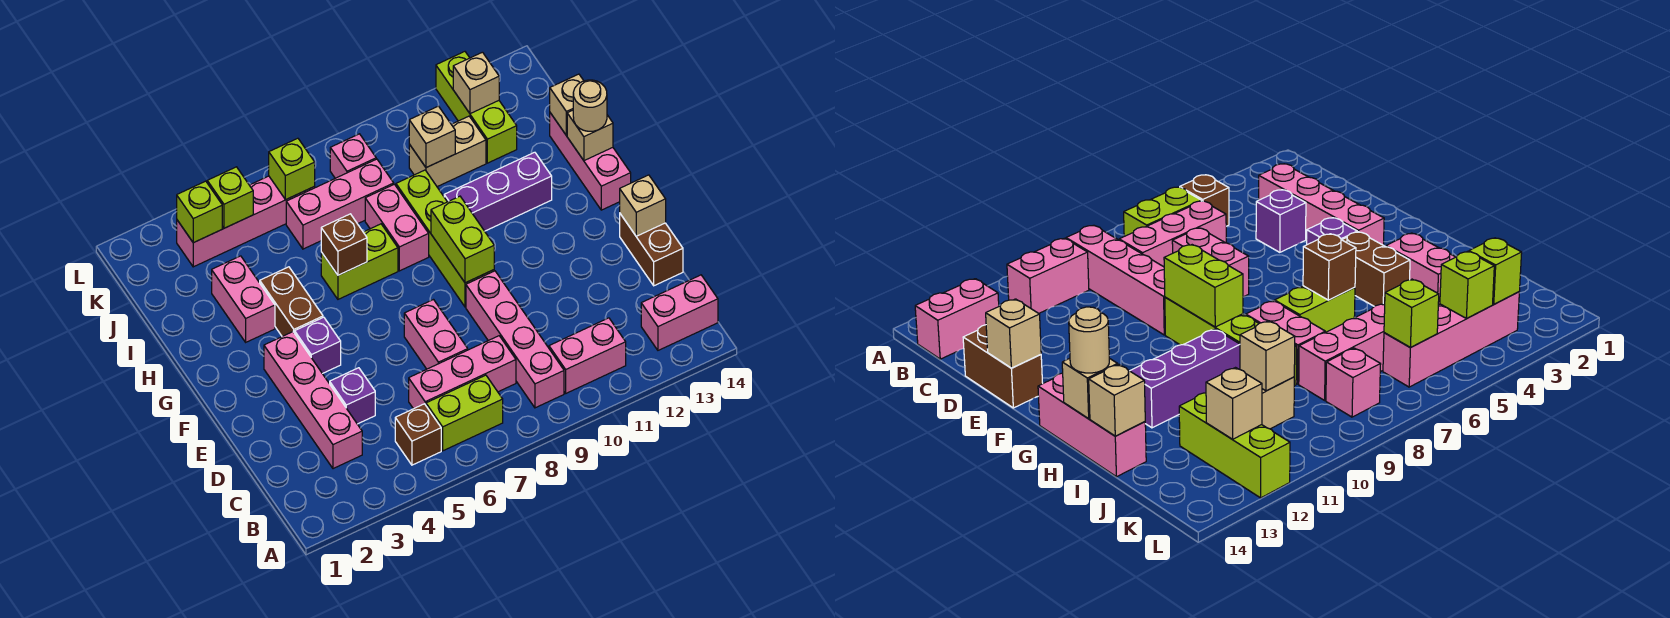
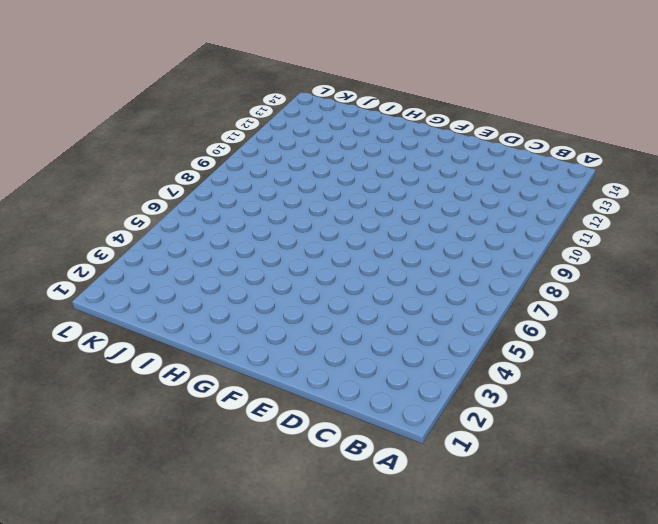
none -> brown 1x1 brick [395,404,441,465]
none -> lime 1x2 brick [426,375,503,451]
none -> pink 1x4 brick [466,271,564,408]
none -> pink 1x2 brick [549,318,626,393]

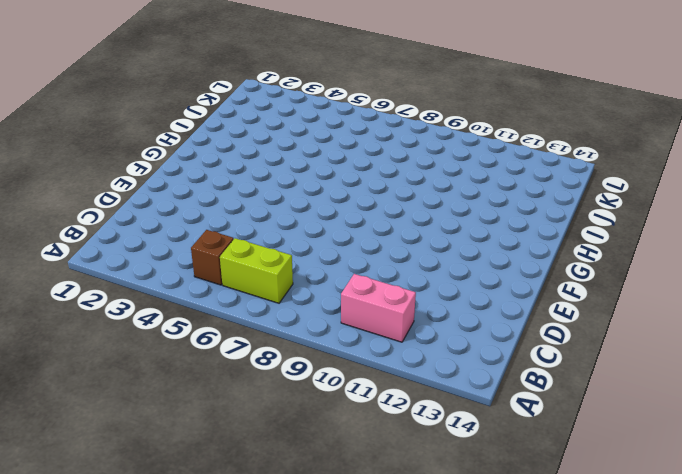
none -> pink 1x4 brick [466,271,564,408]
none -> pink 1x2 brick [641,275,718,350]
none -> pink 1x4 brick [264,332,362,469]
none -> pink 1x3 brick [409,336,516,409]

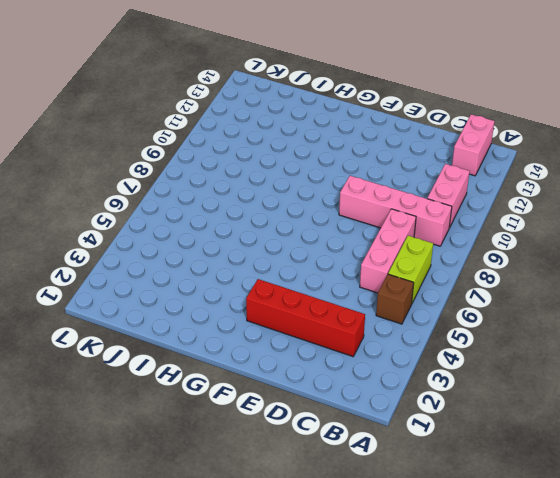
red 1x4 brick [246,279,365,357] -> pink 1x4 brick [264,332,362,469]
none -> purple 1x1 brick [330,368,375,424]
none -> pink 1x2 brick [404,300,468,369]
none -> brown 1x2 brick [620,214,683,286]
none -> purple 1x1 brick [295,317,341,374]

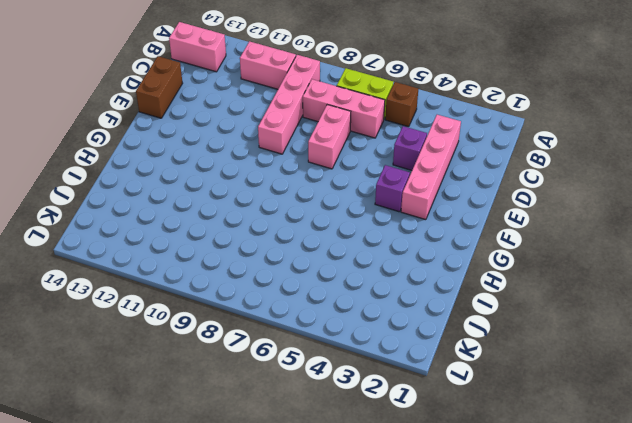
none -> lime 1x4 brick [396,170,494,307]
none -> brown 1x2 brick [260,267,323,336]
none -> pink 1x3 brick [550,113,631,210]
none -> pink 1x2 brick [212,256,275,342]

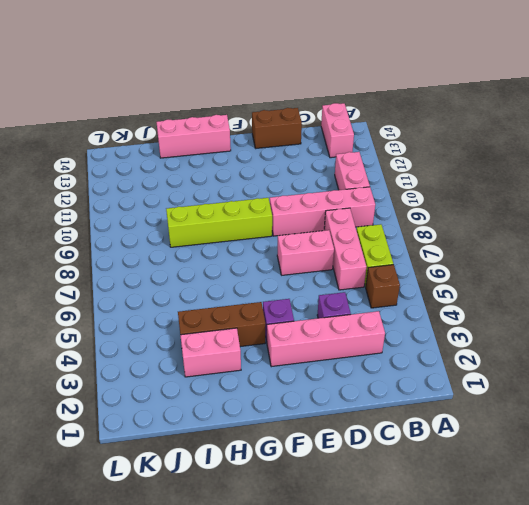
brown 1x3 brick [178,302,265,347] -> brown 1x2 brick [260,267,323,336]
none -> lime 1x2 brick [321,224,398,299]
none -> pink 1x2 brick [365,184,429,271]
none -> purple 1x3 brick [444,152,552,231]
none -> pink 1x3 brick [286,159,394,249]

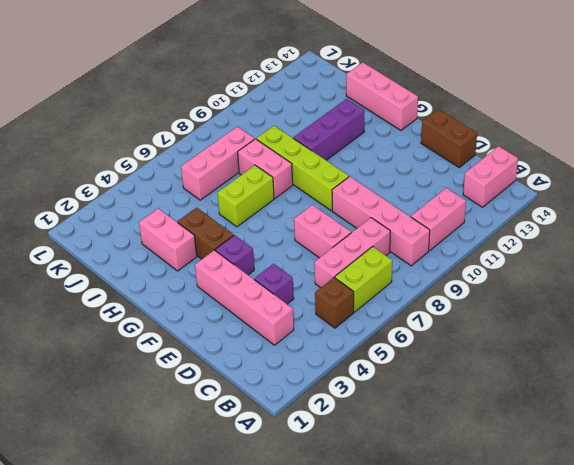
none -> tan 1x2 brick [409,116,486,187]
none -> lime 1x3 brick [436,52,517,163]
none -> pink 1x4 brick [177,176,315,267]
none -> pink 1x1 brick [330,134,376,178]

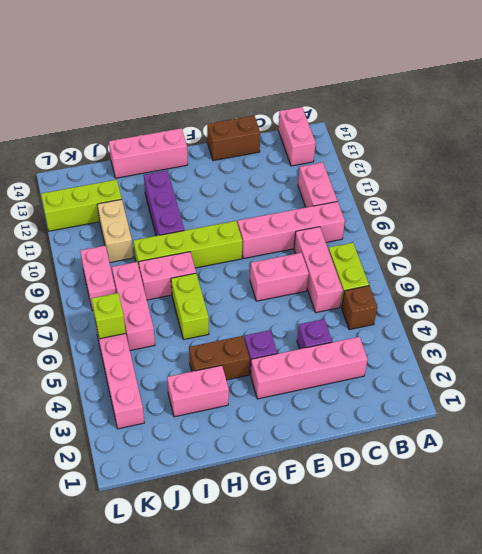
pink 1x2 brick [80,246,116,311] -> pink 1x1 brick [330,134,376,178]
none -> tan 1x1 brick [620,175,666,236]
none -> lime 1x2 brick [431,196,494,283]
none -> brown 1x1 brick [321,214,367,275]
none -> tan 1x1 brick [567,110,613,161]

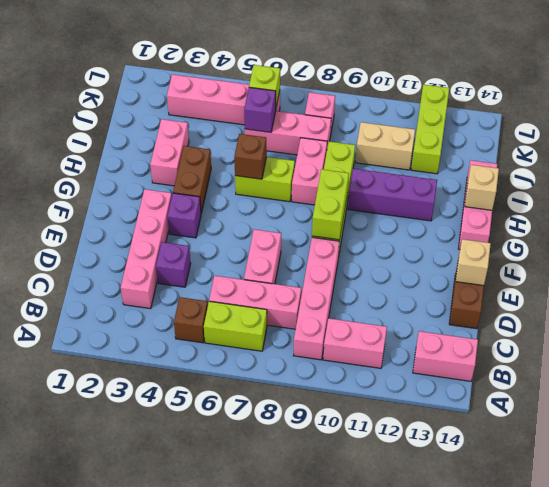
purple 1x1 brick [244,87,276,132] -> none
none -> tan 1x1 brick [550,74,584,135]
none -> tan 1x1 brick [409,106,455,168]
none -> lime 1x1 brick [177,181,222,243]
none -> lime 1x1 brick [207,167,253,228]

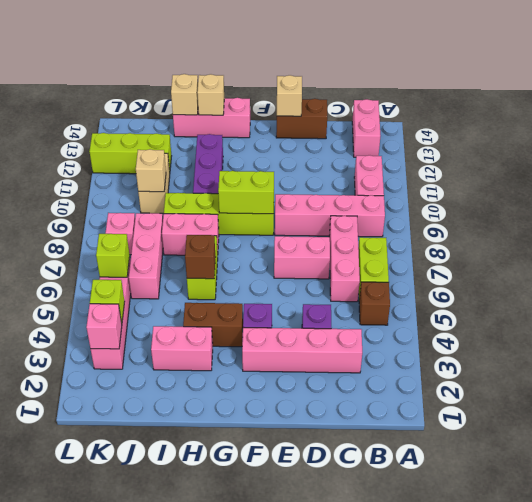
pink 1x1 brick [86,304,122,349] -> lime 1x1 brick [177,181,222,243]
none -> tan 1x1 brick [453,52,499,114]
none -> tan 1x1 round brick [573,80,607,131]

